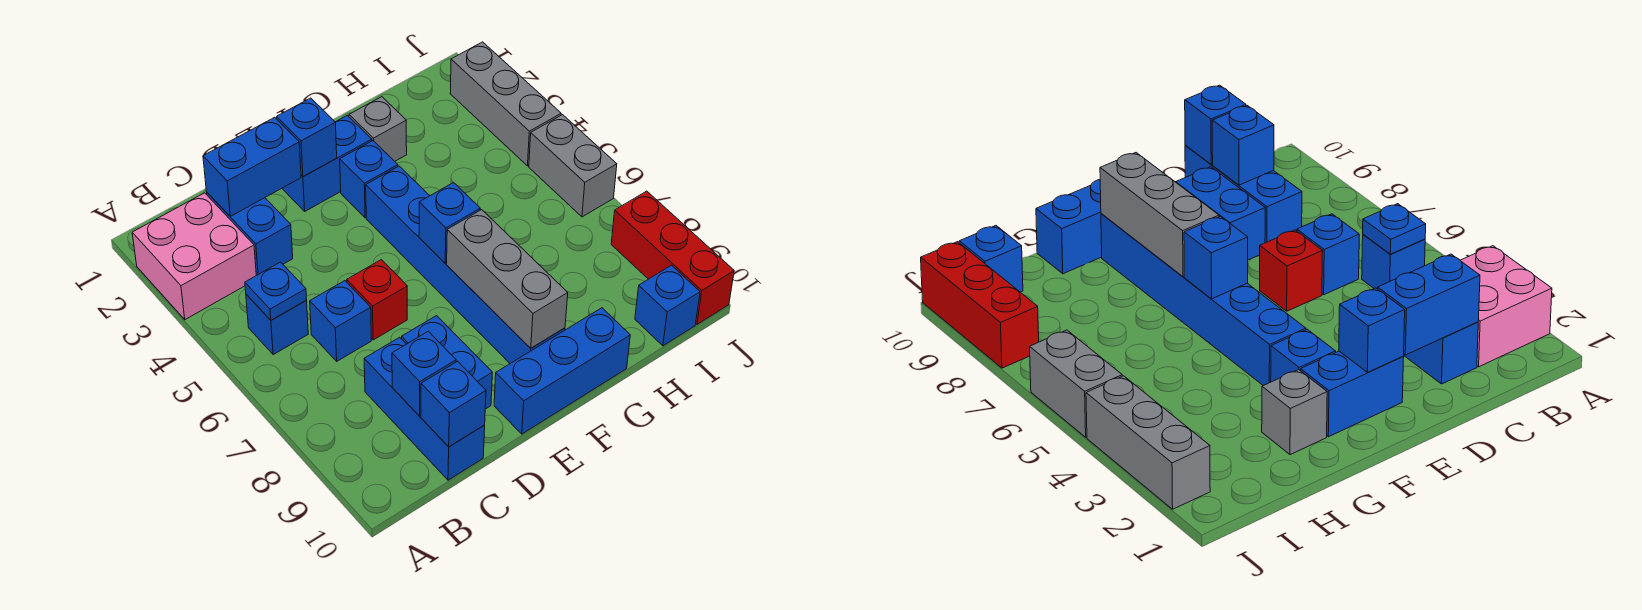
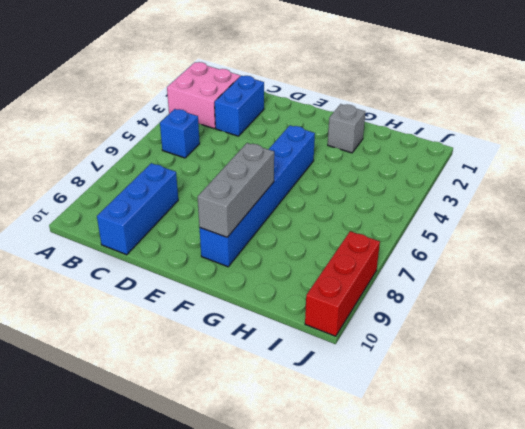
none -> blue 1x1 brick [310,281,371,361]
none -> red 1x1 brick [347,260,407,340]
none -> blue 1x2 brick [402,316,492,409]

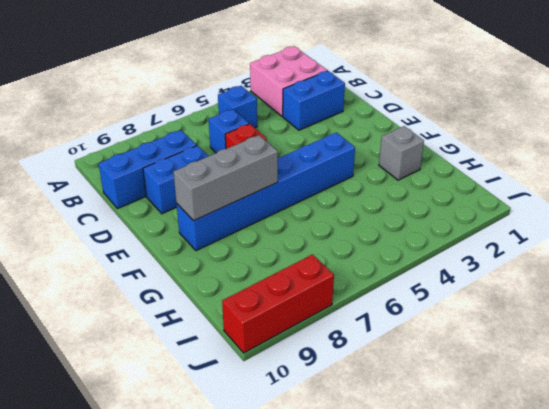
none -> blue 1x2 brick [282,115,372,211]
none -> blue 1x3 brick [494,308,630,434]
none -> blue 1x1 brick [340,141,398,218]

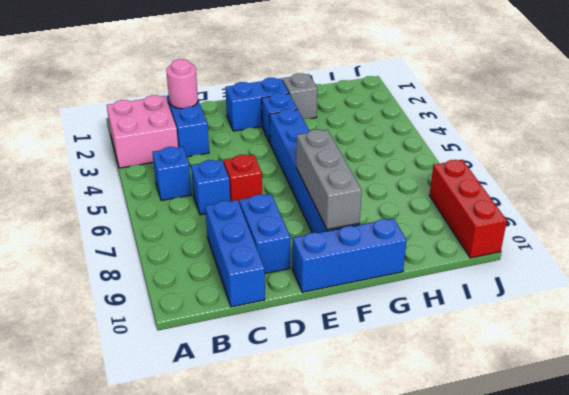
pink 1x1 round brick [166,59,198,109] -> blue 1x2 brick [203,117,301,217]
none -> blue 1x1 brick [635,265,700,346]
none -> grey 1x3 brick [450,42,561,166]
none -> grey 1x2 brick [529,115,617,217]

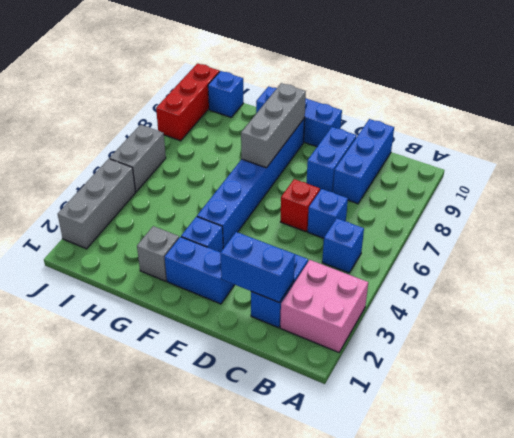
none -> blue 1x1 plate [245,262,307,320]
none -> blue 1x1 brick [392,331,456,416]
none -> blue 1x1 brick [421,361,486,447]

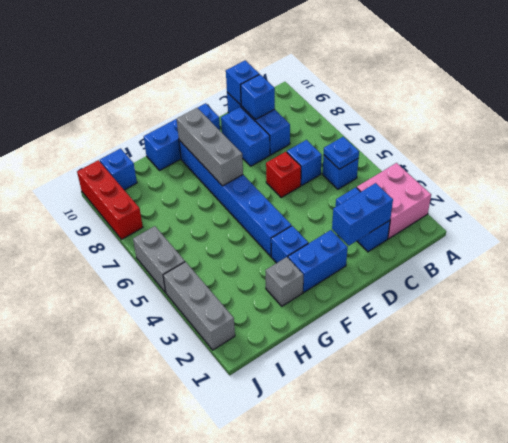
none -> blue 1x1 brick [277,98,337,177]
none -> blue 1x1 brick [419,182,480,263]

